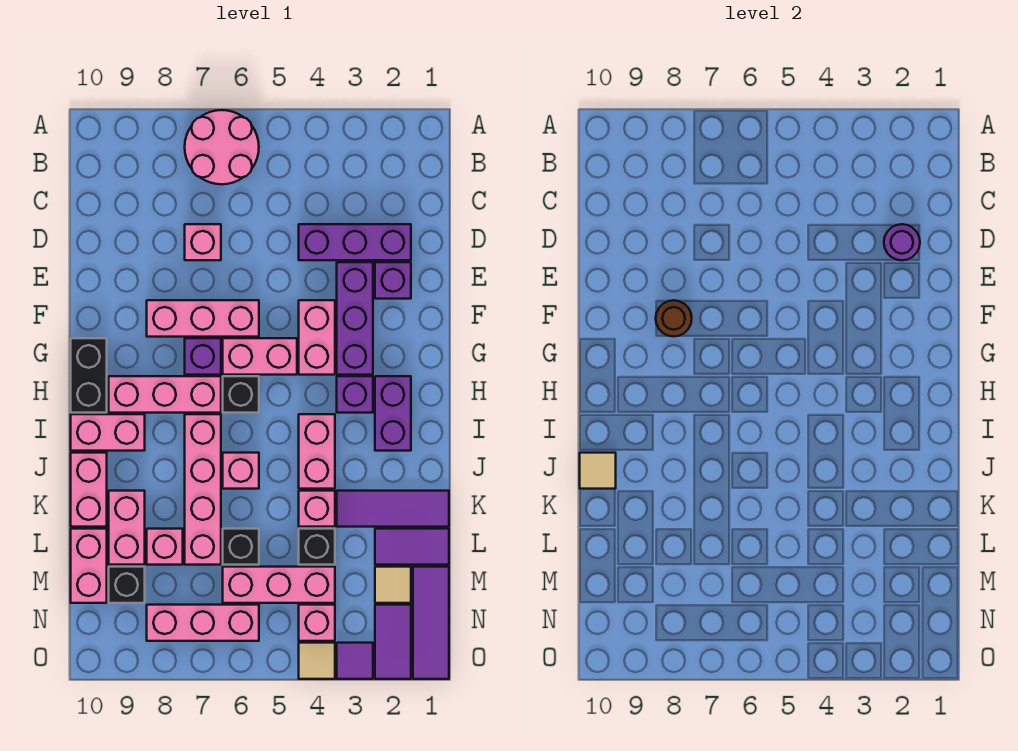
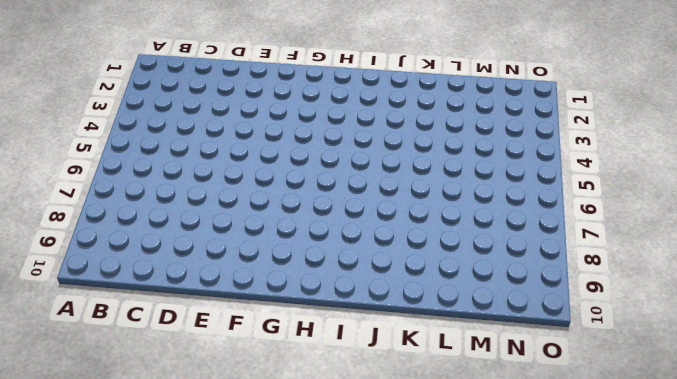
none -> pink 2x2 round brick [185,110,259,184]
none -> purple 1x3 brick [299,224,411,260]
none -> pink 1x1 brick [185,224,221,260]
none -> purple 1x1 brick [375,262,411,299]

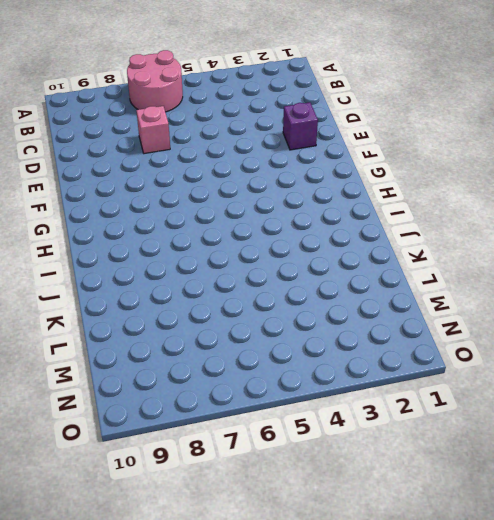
none -> purple 1x3 brick [299,224,411,260]
none -> purple 1x3 brick [337,262,373,375]
none -> pink 1x2 brick [299,300,335,375]
none -> pink 1x3 brick [147,300,259,337]

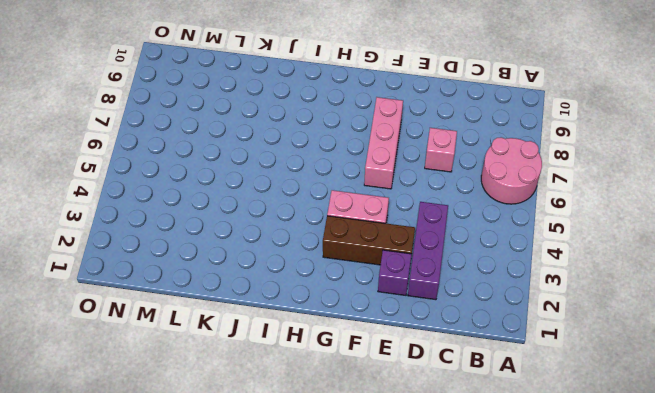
brown 1x3 brick [323,216,415,265] -> purple 1x3 brick [337,262,373,375]
none -> pink 1x2 brick [223,338,297,375]
none -> purple 1x1 brick [185,338,221,375]
none -> black 1x2 brick [71,338,107,413]
none -> purple 1x2 brick [375,376,411,451]

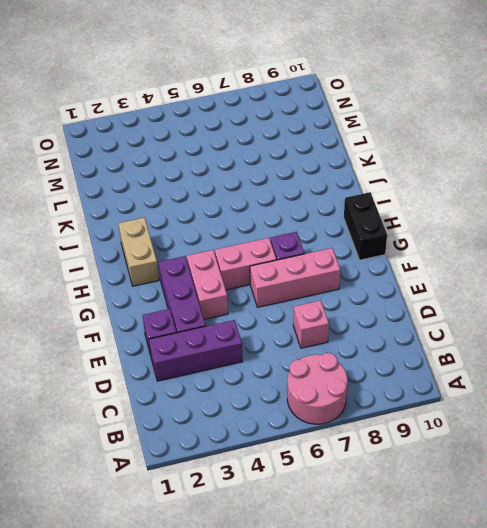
tan 1x2 brick [118,218,159,286] -> purple 1x2 brick [375,376,411,451]
none -> purple 1x1 brick [337,376,373,413]
none -> black 1x1 brick [223,376,259,413]
none -> pink 1x3 brick [109,376,221,413]
none -> pink 1x2 brick [299,414,335,489]

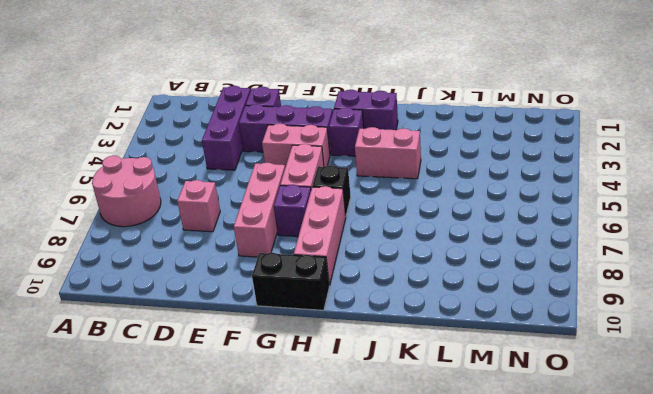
none -> pink 1x4 brick [185,414,221,565]
none -> pink 1x2 brick [71,414,145,451]
none -> pink 1x1 brick [223,453,259,489]
none -> pink 1x2 brick [71,453,107,527]

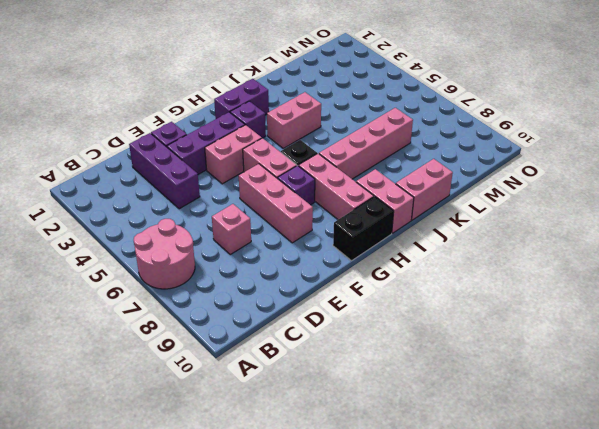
none -> pink 1x1 brick [223,453,259,489]
none -> purple 1x3 tile [337,491,449,527]
none -> pink 1x1 brick [299,491,335,527]
none -> pink 1x2 brick [109,491,145,565]

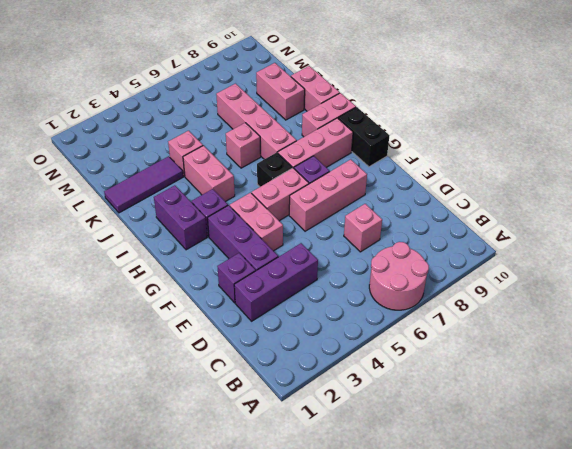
none -> purple 1x2 tile [375,529,449,565]
none -> black 1x1 brick [299,529,335,565]
none -> black 1x1 brick [223,529,259,565]
none -> pink 1x1 brick [147,529,183,565]

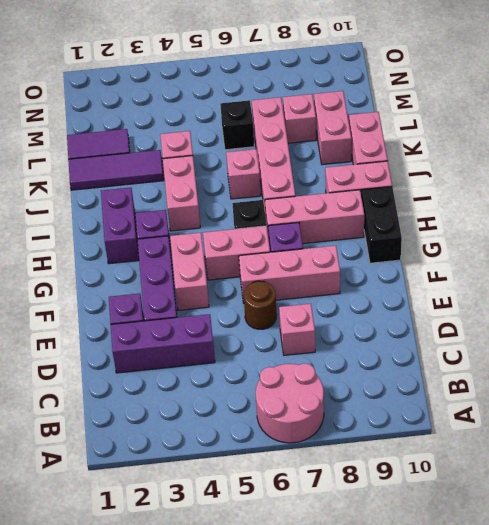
brown 1x1 round brick [244,281,277,329] -> brown 1x1 round brick moved to [656,300,692,337]
none -> black 1x1 brick [299,529,335,565]
none -> pink 1x2 brick [71,529,107,603]
none -> purple 1x3 tile [413,567,449,679]
none -> tan 1x1 tile [375,567,411,603]

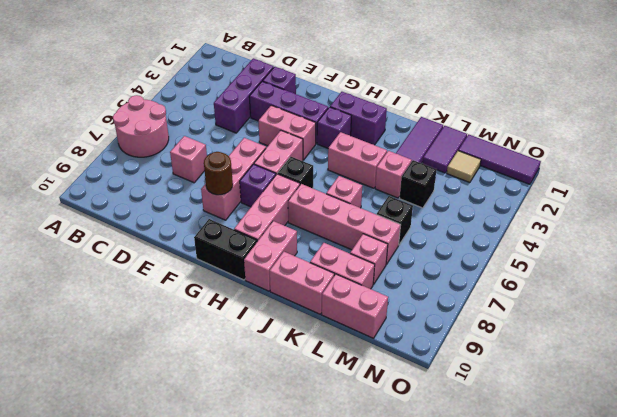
none -> pink 1x3 brick [223,567,335,603]
none -> black 1x1 brick [109,567,145,603]
none -> purple 1x2 tile [375,605,411,679]
none -> pink 1x1 brick [299,605,335,641]

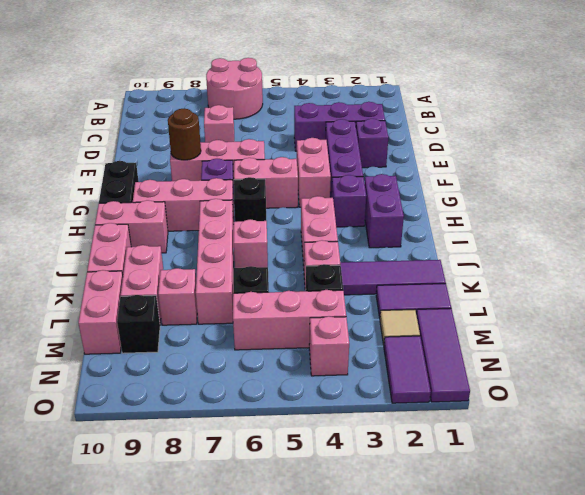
none -> pink 1x3 brick [147,605,259,641]
none -> purple 1x1 tile [337,643,373,679]
none -> tan 1x1 tile [299,643,335,679]
none -> purple 1x1 round brick [884,224,920,260]

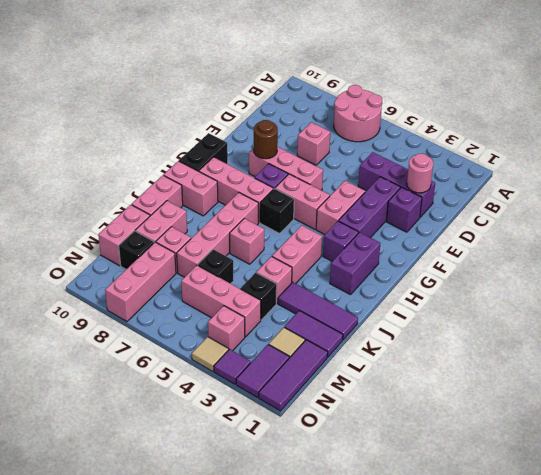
pink 1x1 round brick [407,153,433,193] -> purple 1x1 round brick [884,224,920,260]
pink 1x3 brick [105,242,176,322] -> pink 1x3 brick turned to [147,605,259,641]
none -> tan 1x1 tile [580,453,616,489]

